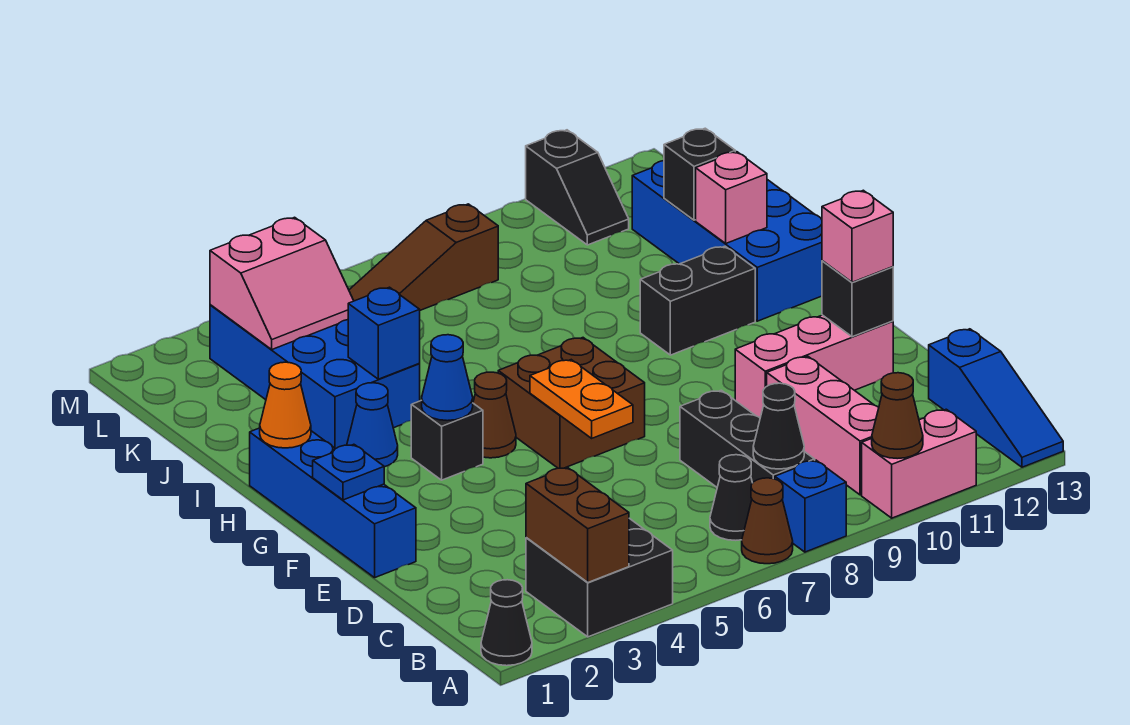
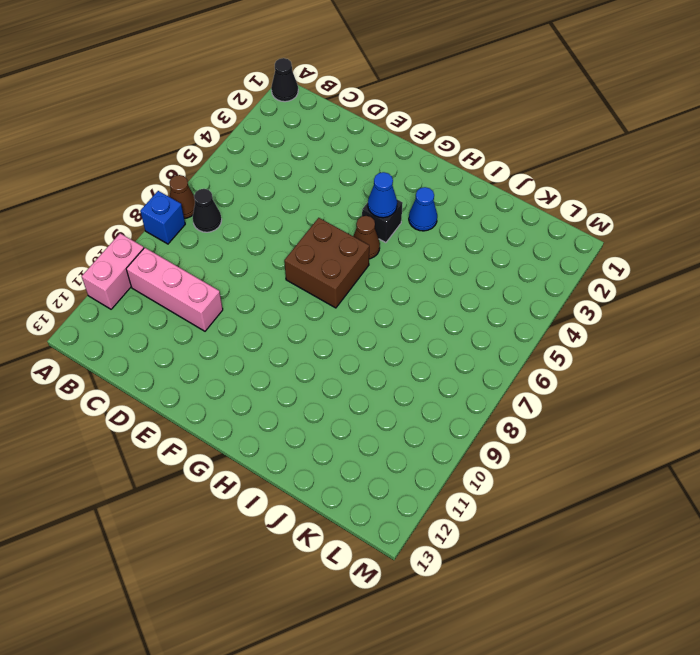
none -> black 2x2 brick [526,518,673,637]
none -> blue 1x3 slope [929,329,1063,467]
none -> black 1x3 brick [680,390,815,487]
none -> blue 1x4 brick [250,428,416,578]

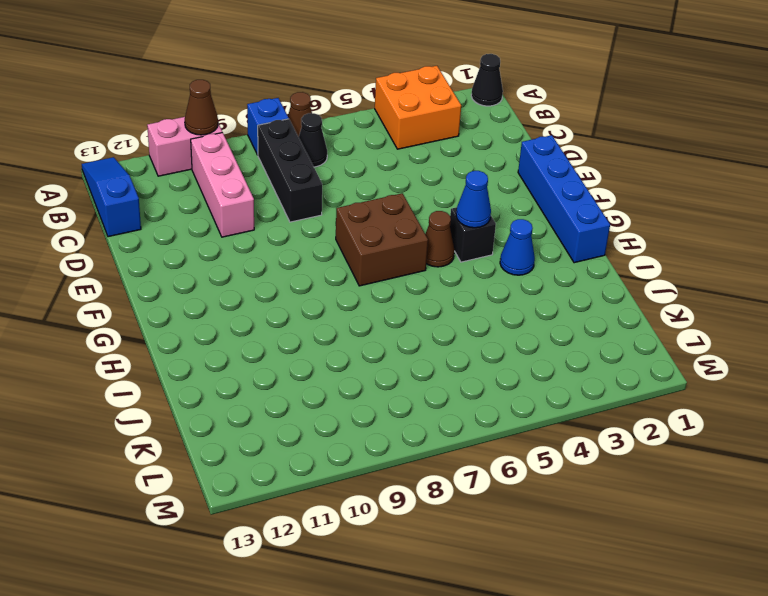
orange 2x2 brick [375,66,461,149] -> black 2x2 brick [526,518,673,637]
none -> pink 1x3 brick [735,315,893,418]
none -> black 1x2 brick [640,246,755,355]
none -> blue 2x4 brick [632,161,822,321]
none -> blue 2x4 brick [210,305,420,449]

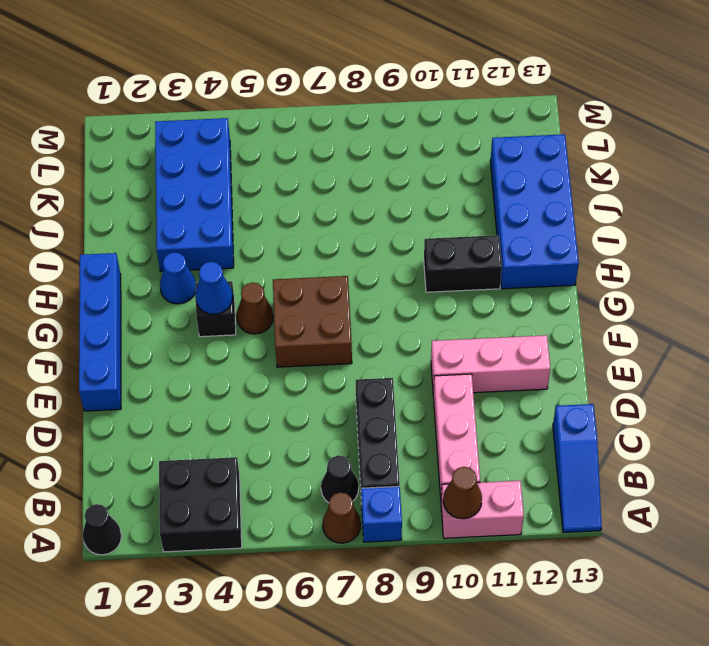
none -> brown 1x3 slope [349,204,498,310]
none -> black 1x2 slope [526,130,629,245]
none -> brown 1x2 brick [526,467,629,582]
none -> black 1x1 cone [753,383,804,469]

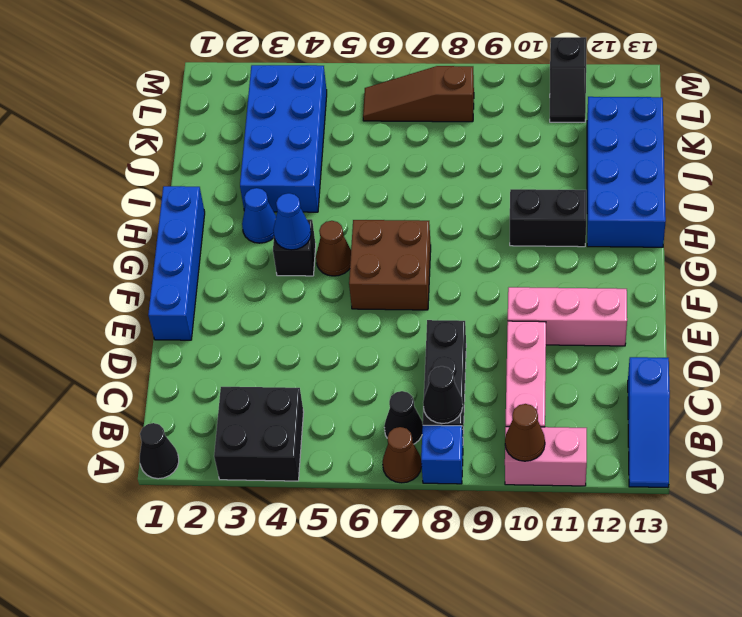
none -> brown 1x2 brick [526,467,629,582]
none -> orange 1x2 plate [530,360,633,438]
none -> black 1x1 brick [822,261,893,337]
none -> blue 1x1 plate [313,444,384,500]

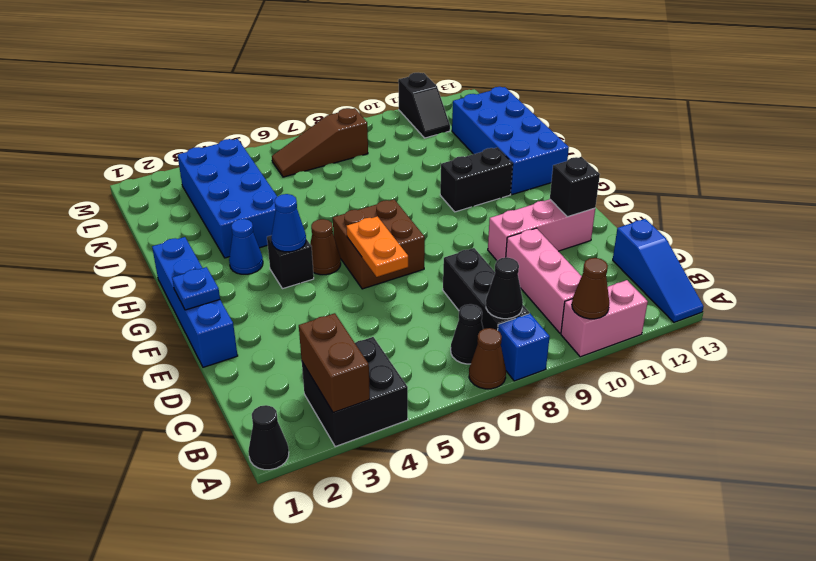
none -> orange 1x1 cone [260,362,311,448]
none -> blue 1x1 brick [348,287,420,379]
none -> pink 1x1 brick [696,152,767,243]
none -> black 1x1 brick [664,128,735,220]

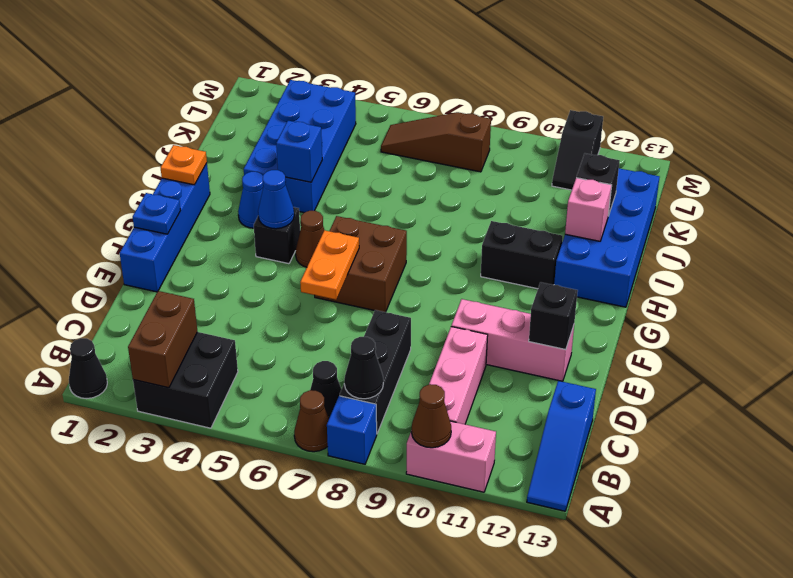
orange 1x1 plate [161,145,207,185] -> orange 1x1 cone [260,362,311,448]
none -> pink 2x2 slope [210,217,354,349]
none -> pink 1x1 brick [822,190,893,282]

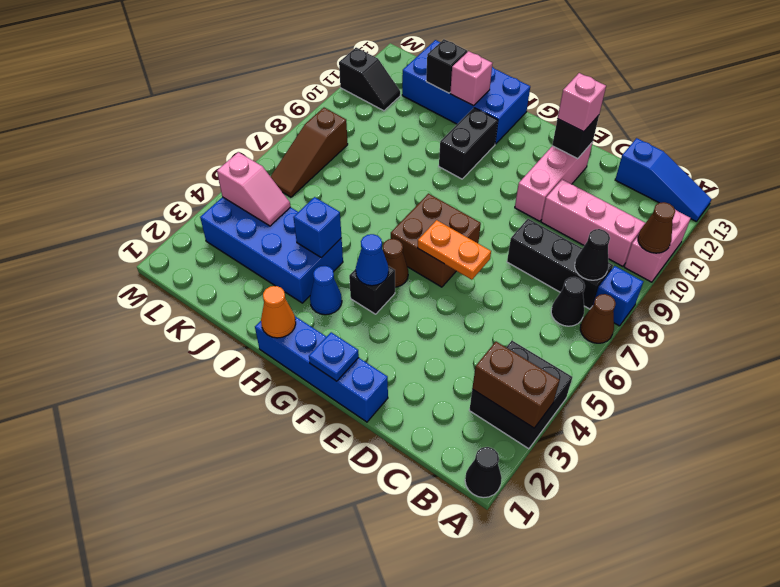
pink 1x2 slope [217,152,291,226] -> pink 2x2 slope [210,217,354,349]

